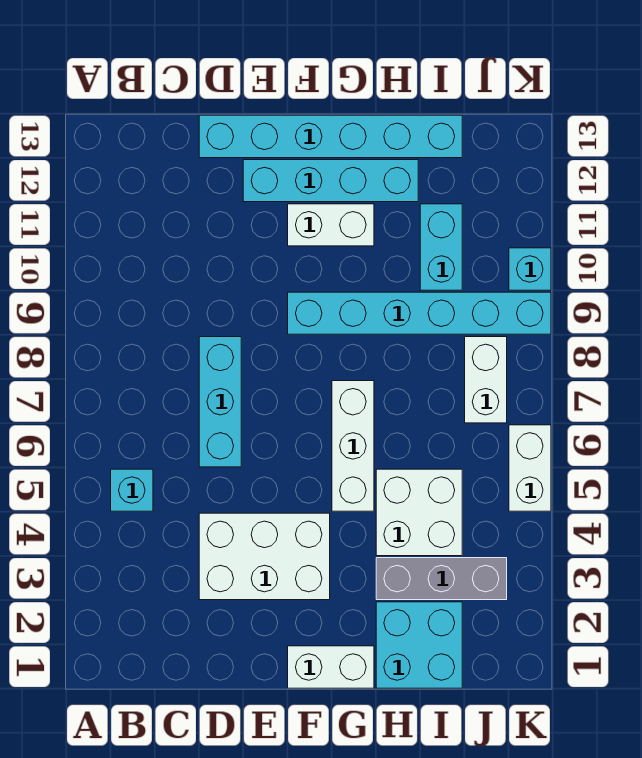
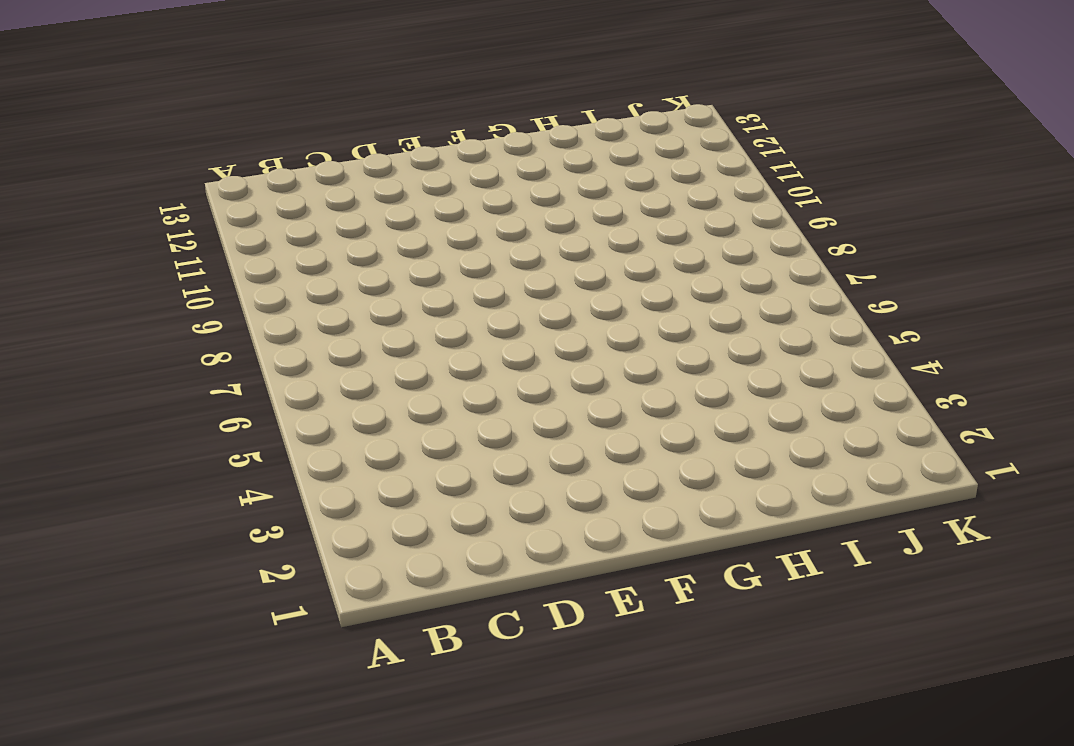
none -> cyan 1x1 brick [111,469,153,511]
none -> white 2x3 brick [199,513,330,600]
none -> cyan 1x3 brick [199,337,241,467]

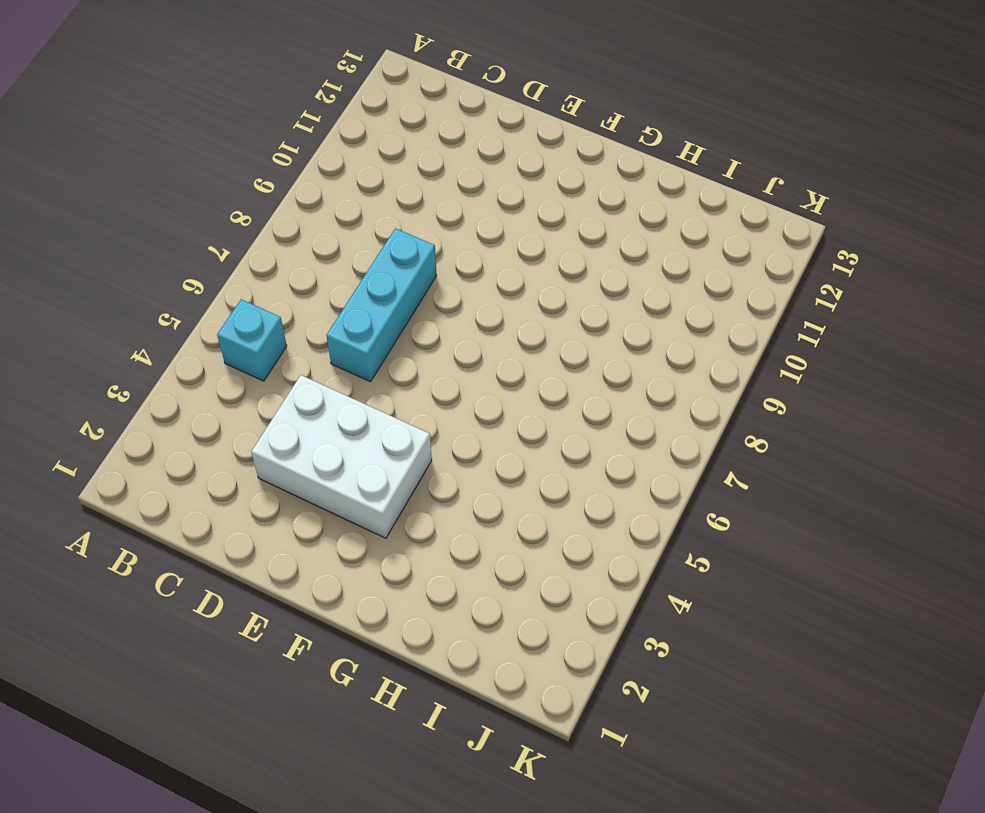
none -> cyan 1x6 brick [199,115,462,158]
none -> cyan 1x4 brick [243,160,418,202]
none -> white 1x2 brick [288,646,374,688]

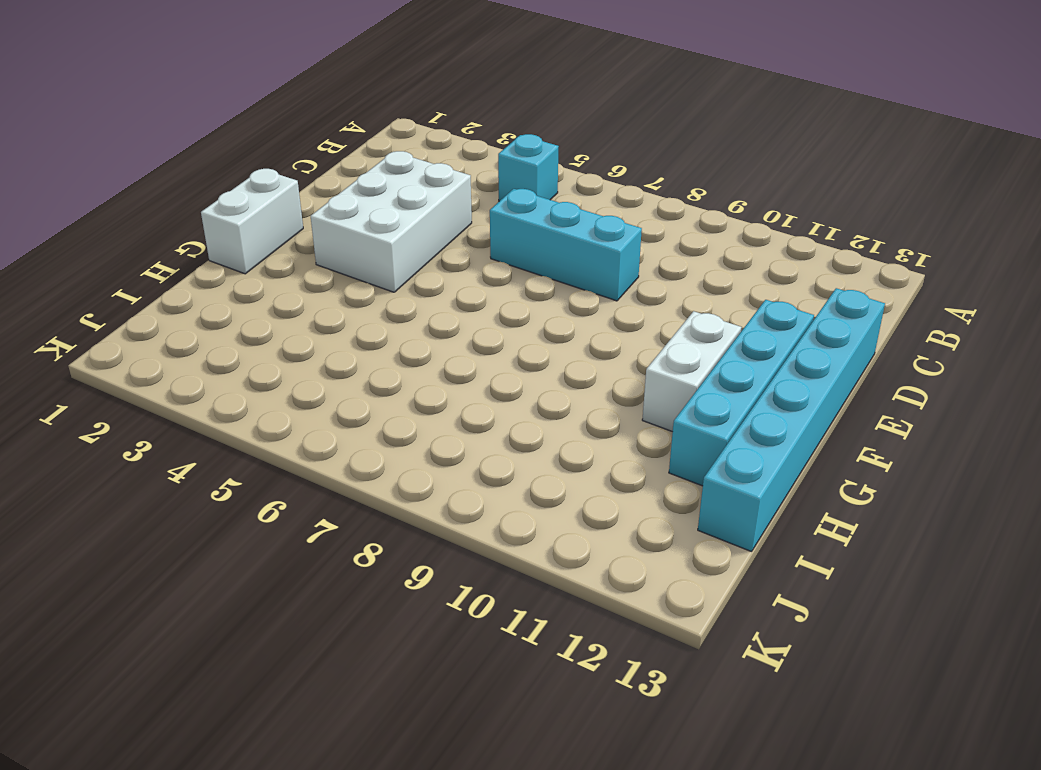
none -> cyan 1x6 brick [288,292,551,334]
none -> white 1x3 brick [332,381,374,511]
none -> cyan 2x2 brick [376,602,462,688]

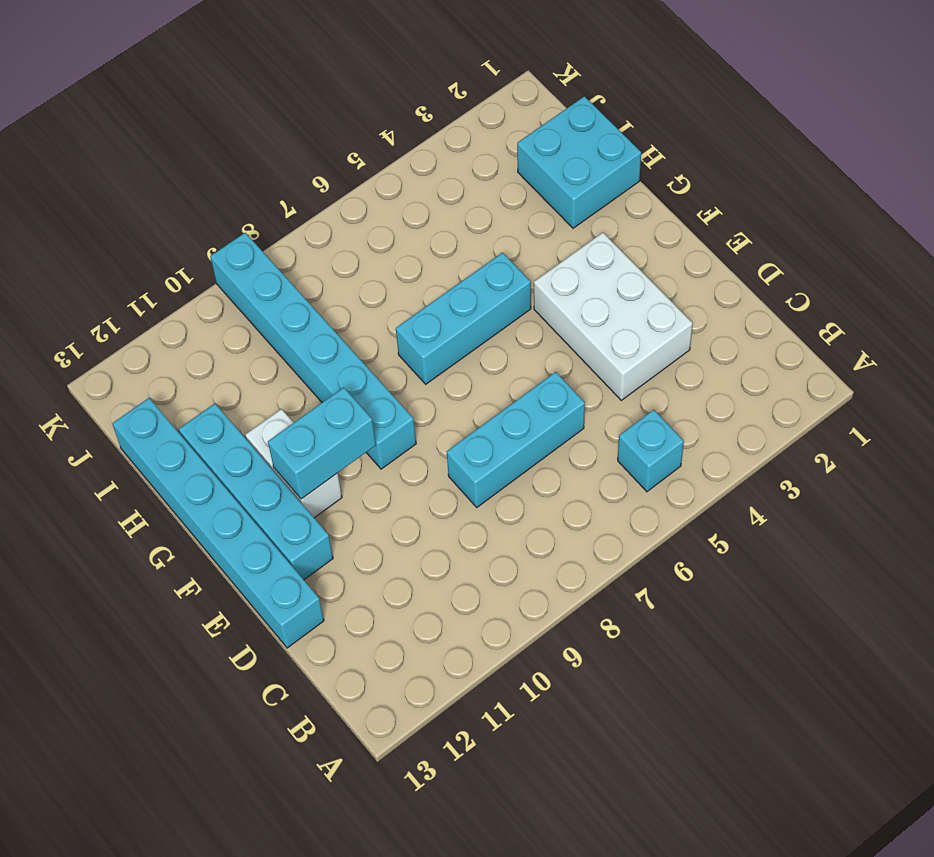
cyan 1x2 brick [268,387,376,499] -> cyan 1x2 brick moved to [420,204,462,290]
cyan 1x3 brick [396,253,531,384] -> white 1x3 brick [332,381,374,511]
none -> white 1x2 brick [288,646,374,688]
none -> grey 1x3 brick [376,558,507,600]
none -> white 2x2 brick [376,469,462,556]

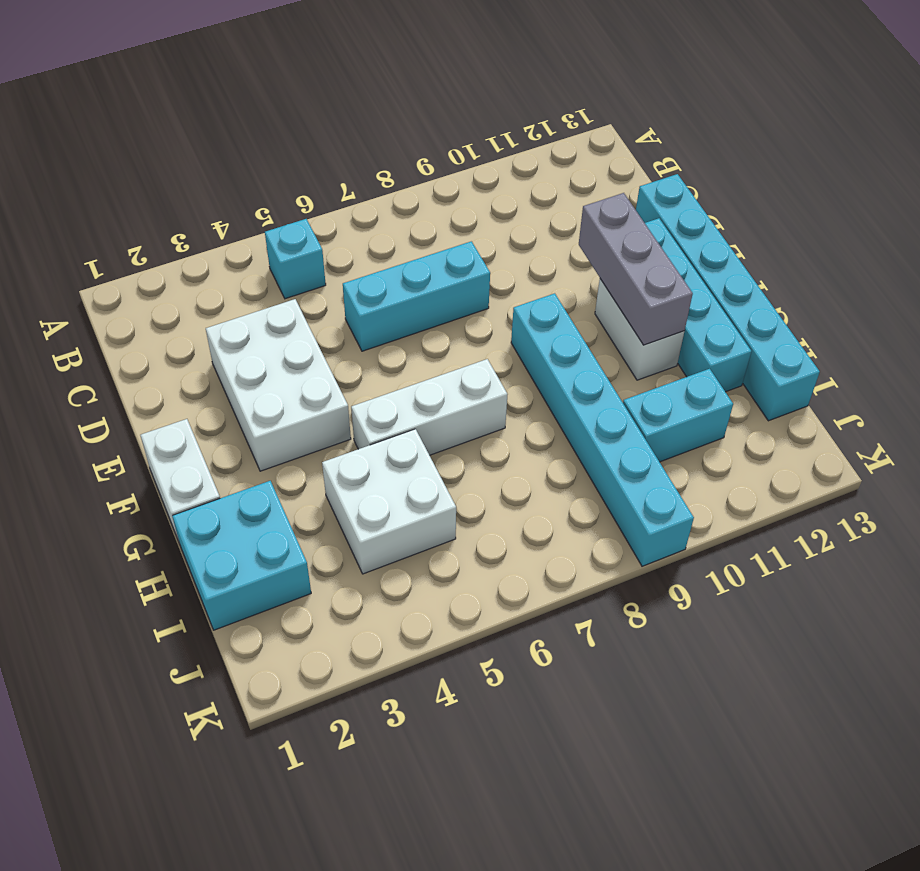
grey 1x3 brick [579,193,693,345] -> grey 1x3 brick moved to [376,558,507,600]
none -> white 1x2 brick [465,337,507,423]
none -> white 1x2 brick [509,425,551,511]
none -> cyan 1x1 brick [509,248,551,290]

